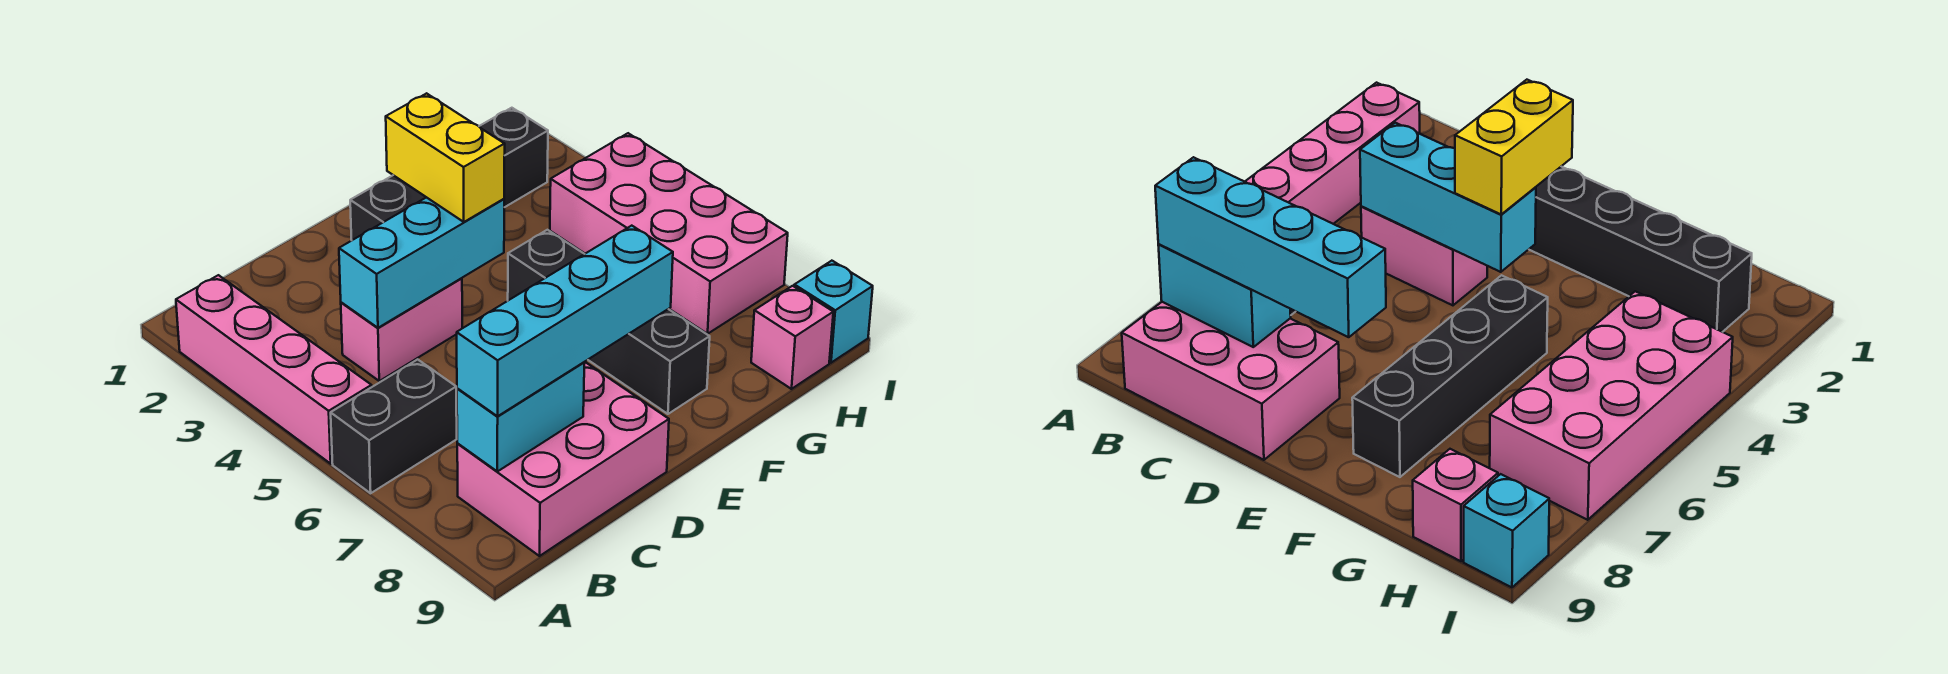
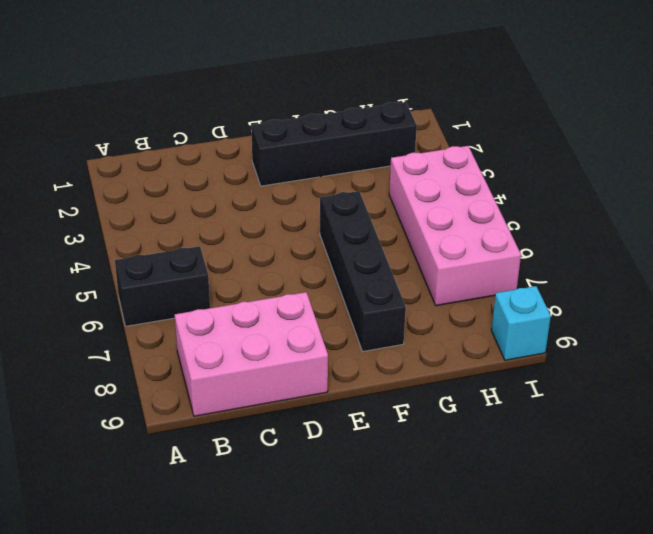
none -> pink 1x4 brick [176,275,372,464]
none -> pink 1x2 brick [341,278,462,381]
none -> pink 1x1 brick [751,286,833,389]

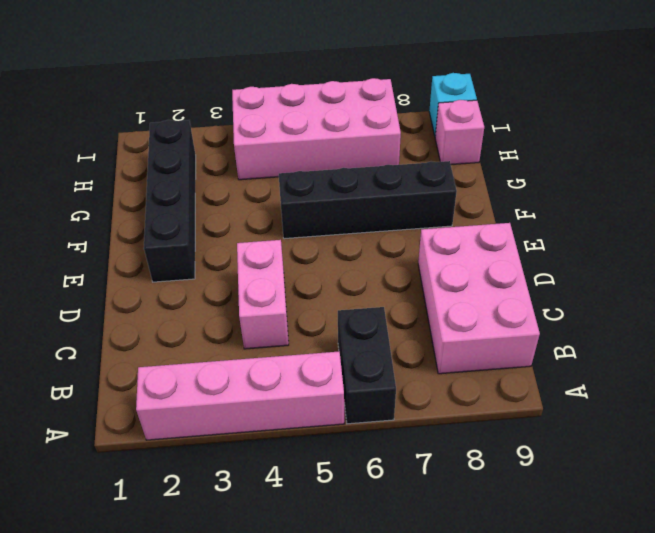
none -> cyan 1x2 brick [457,362,584,471]
none -> cyan 1x3 brick [339,197,504,328]
none -> cyan 1x4 brick [457,226,673,416]

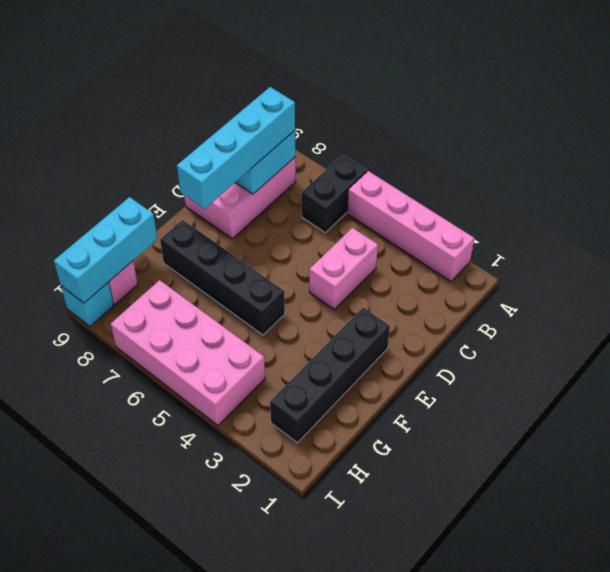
cyan 1x3 brick [54,197,157,303] -> cyan 1x3 brick moved to [339,197,504,328]
none -> yellow 1x2 brick [386,93,505,222]

